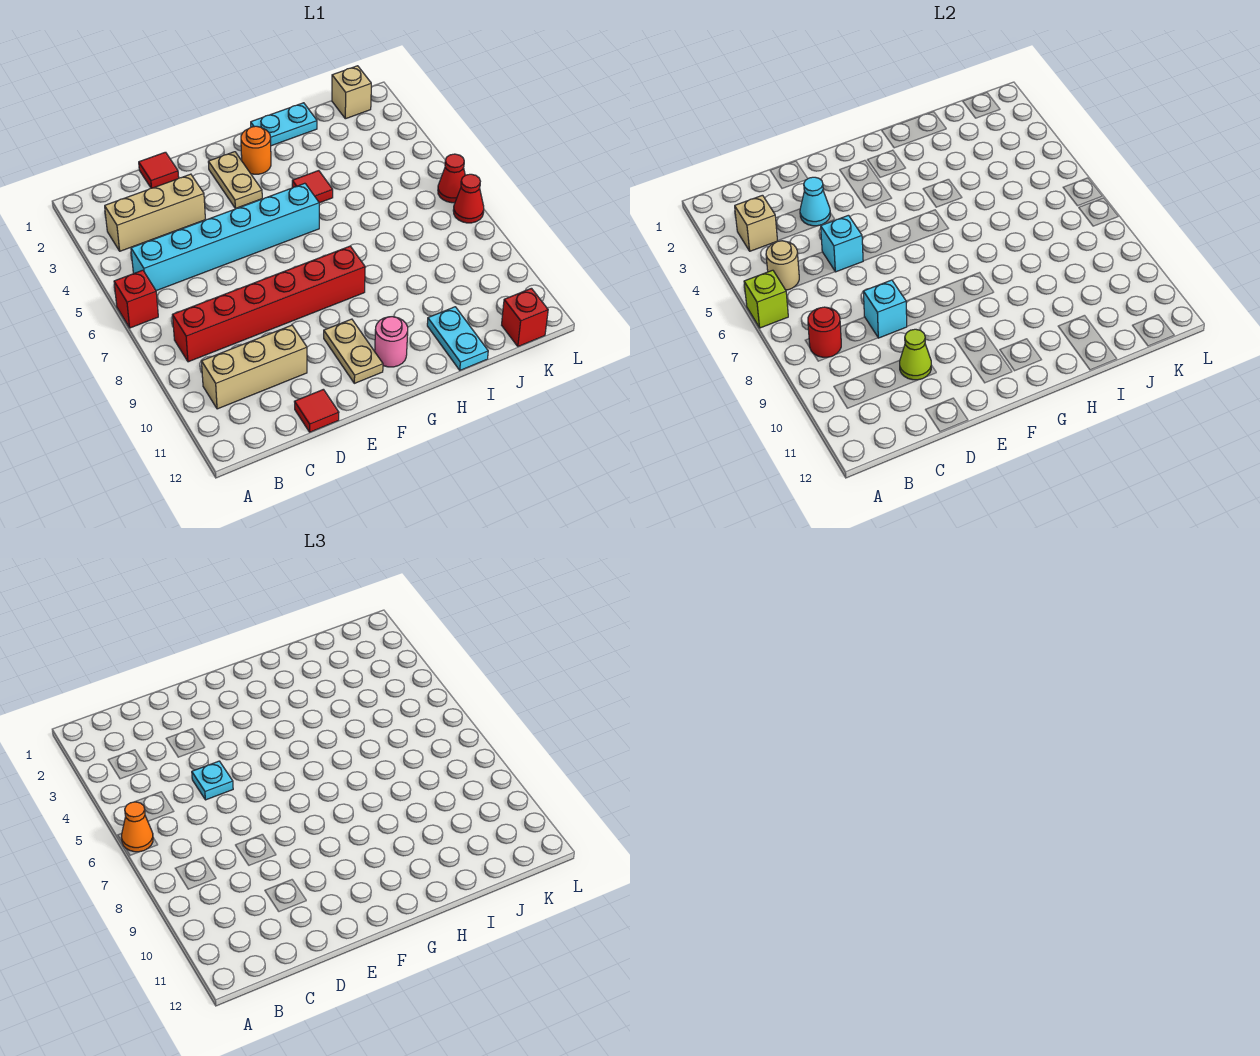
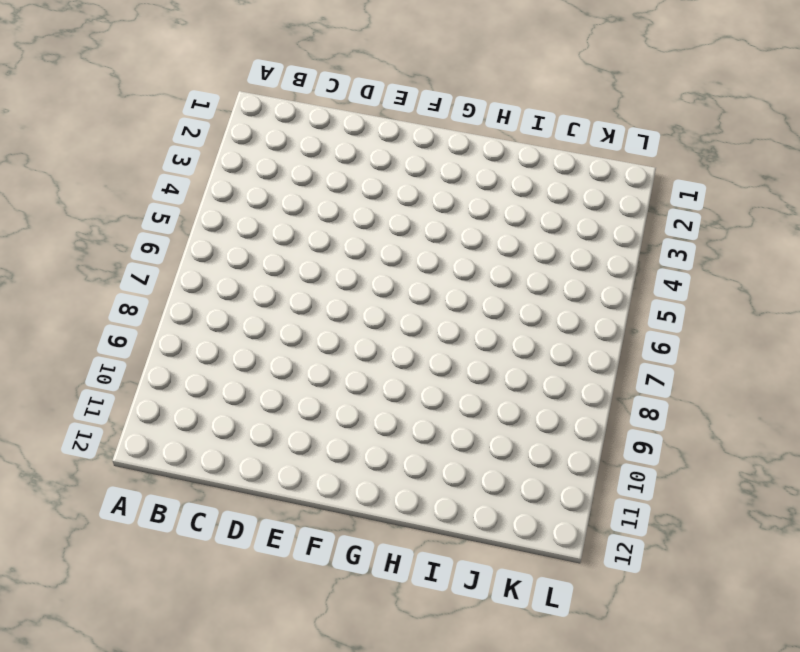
none -> red 1x1 brick [114,270,158,328]
none -> tan 1x3 brick [105,174,205,251]
none -> cyan 1x6 brick [131,183,319,291]

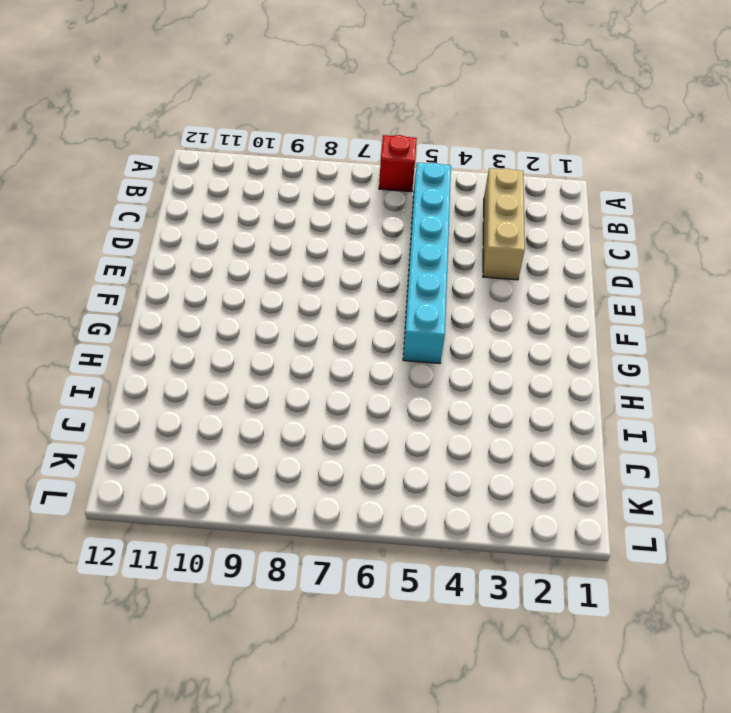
none -> red 1x6 brick [173,246,365,362]
none -> tan 1x3 brick [202,325,307,409]
none -> red 1x1 tile [139,152,179,188]

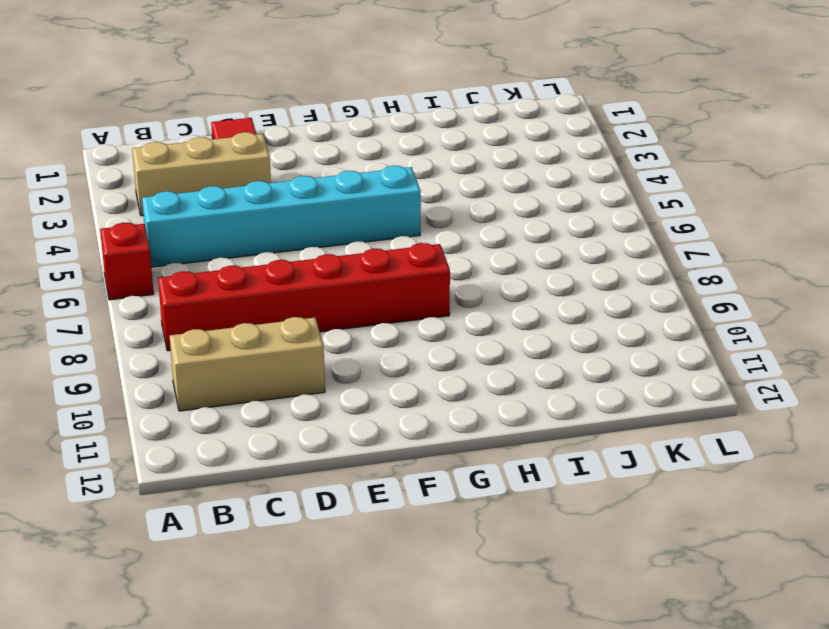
none -> red 1x1 tile [294,389,339,432]
none -> tan 1x2 plate [208,152,262,208]
none -> tan 1x2 plate [324,319,383,383]

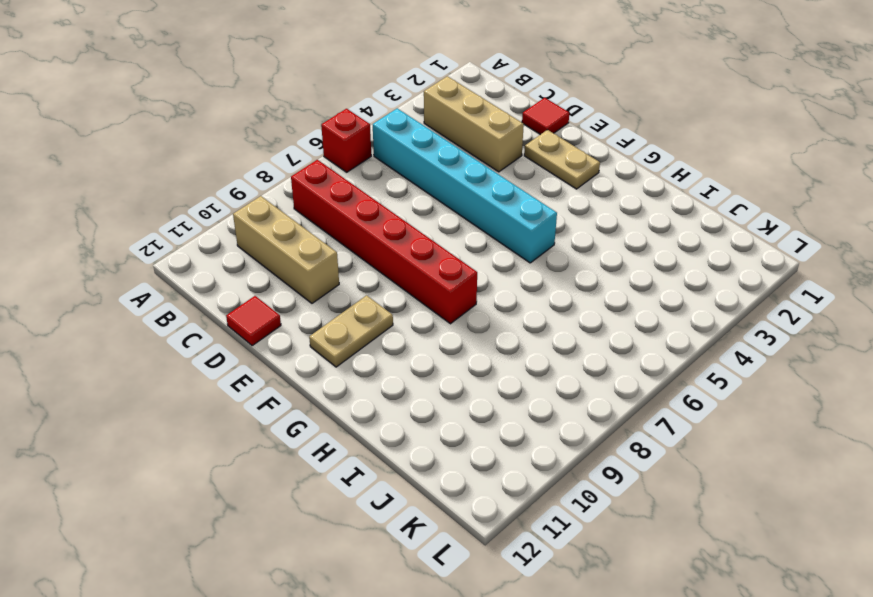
tan 1x2 plate [524,130,600,189] -> tan 1x2 plate turned to [208,152,262,208]
none -> orange 1x1 round brick [241,126,271,174]
none -> pink 1x1 round brick [375,317,408,367]
none -> cyan 1x2 plate [251,103,317,146]

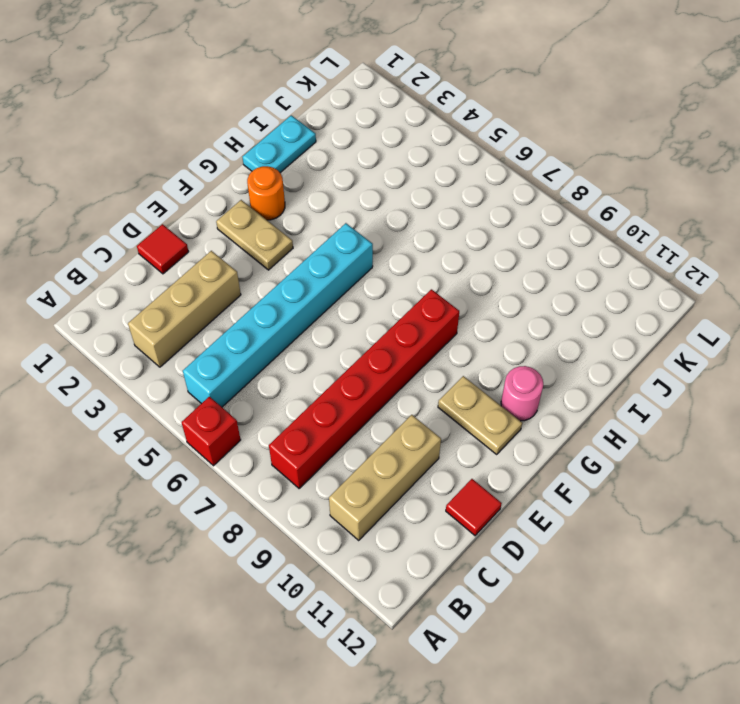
none -> red 1x1 tile [292,171,333,203]
none -> cyan 1x2 plate [427,307,488,370]
none -> tan 1x1 brick [332,66,371,119]

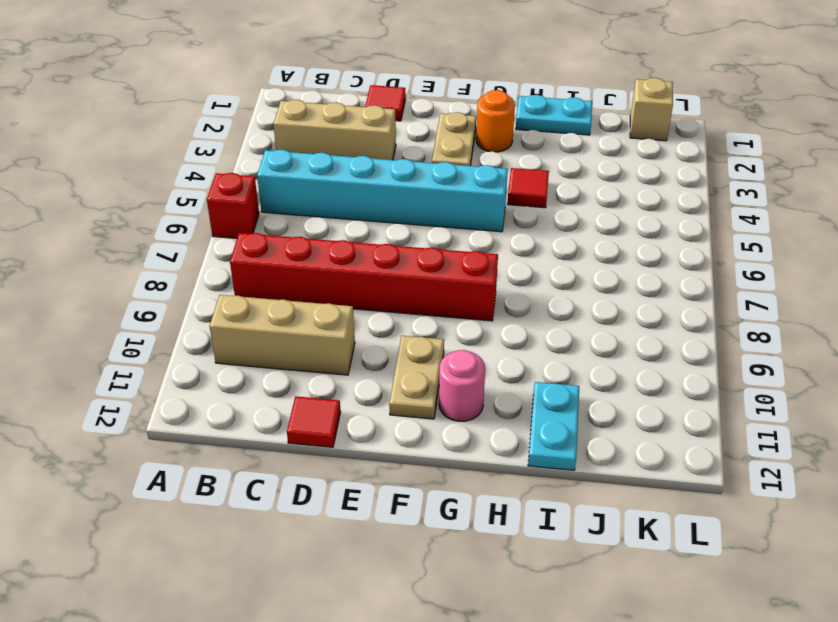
none -> red 1x1 brick [502,288,548,346]
none -> red 1x1 cone [438,154,465,203]
none -> red 1x1 cone [453,174,484,223]

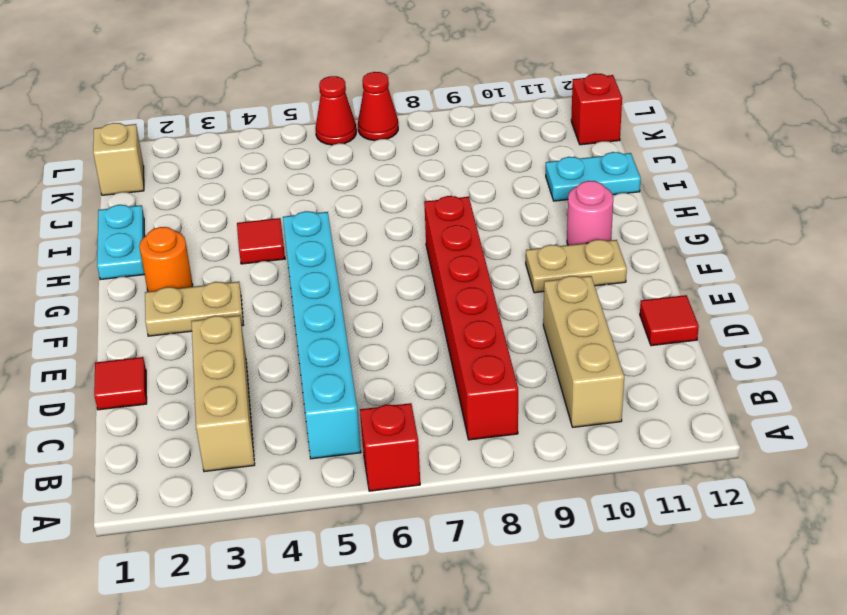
none -> lime 1x1 brick [744,270,788,328]
none -> tan 1x1 brick [735,195,778,251]
none -> tan 1x1 round brick [766,241,799,290]

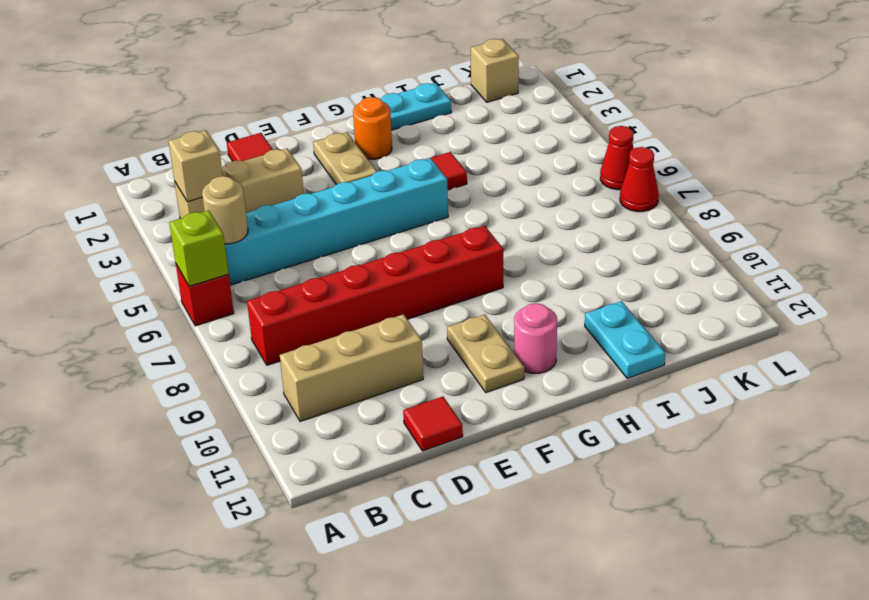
none -> red 1x1 brick [502,288,548,346]
none -> red 1x1 round brick [808,307,841,358]
none -> cyan 1x1 cone [800,177,830,226]

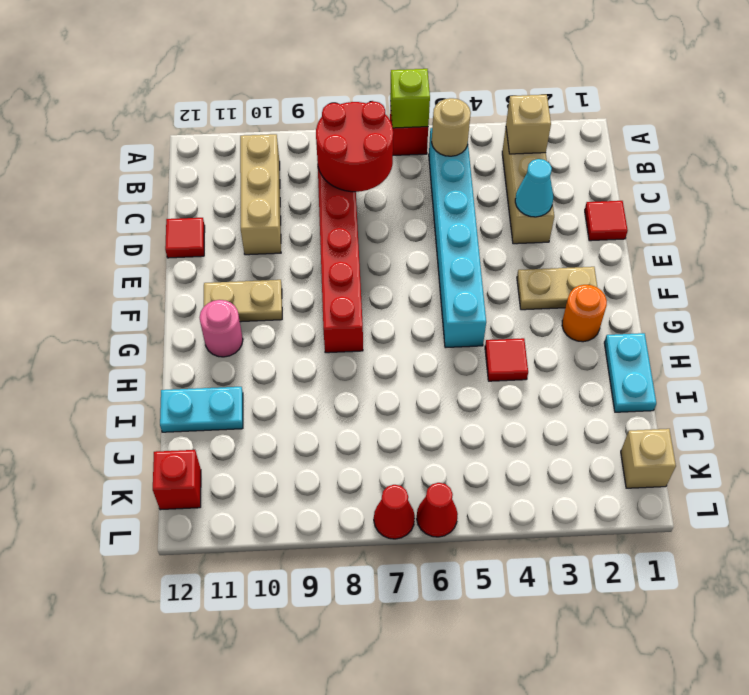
red 2x2 round brick [316,101,393,192] -> red 1x1 round brick [808,307,841,358]
none -> cyan 1x1 brick [821,215,863,272]
none -> cyan 1x1 brick [863,280,907,338]
none -> lime 1x1 cone [900,329,931,380]

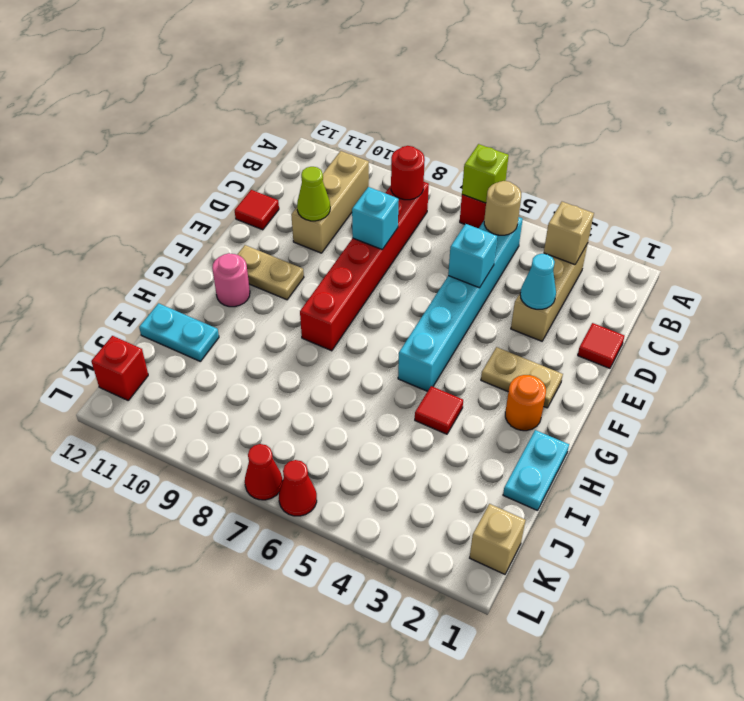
none -> orange 1x1 cone [122,802,153,852]
none -> cyan 1x1 plate [192,761,233,800]

